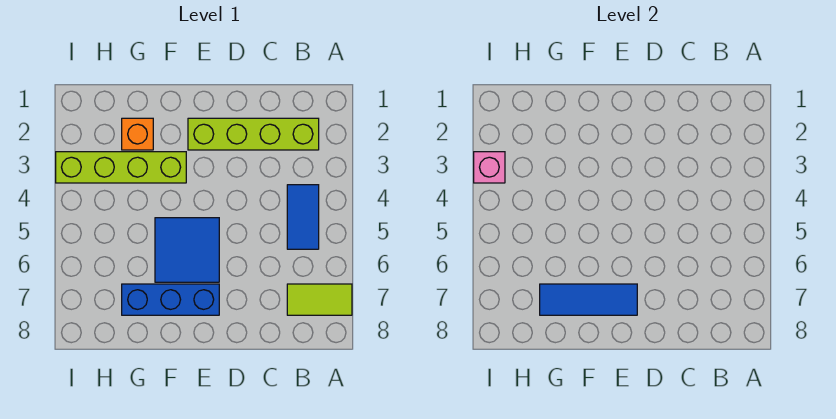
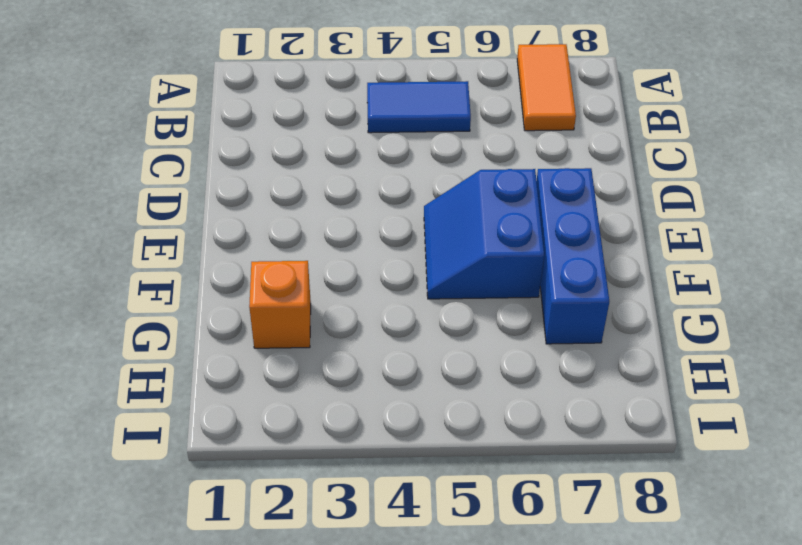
orange 1x2 tile [517,44,576,131] -> lime 1x2 tile [287,284,352,315]
blue 2x2 slope [424,169,544,299] -> blue 2x2 tile [155,218,219,282]
none -> lime 1x4 brick [188,118,319,150]
none -> lime 1x4 brick [56,152,186,183]

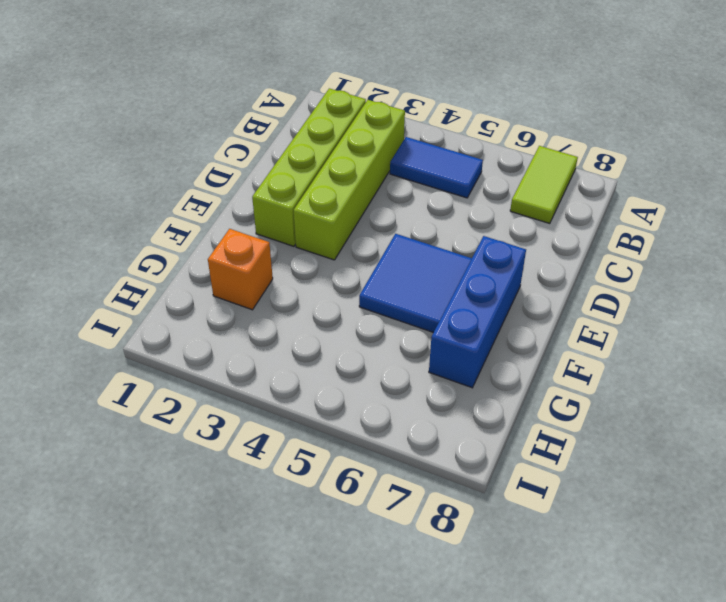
lime 1x4 brick [294,100,405,260] -> lime 1x4 brick moved to [56,152,186,183]
none -> blue 1x3 tile [540,284,637,315]
none -> pink 1x1 brick [474,152,505,183]

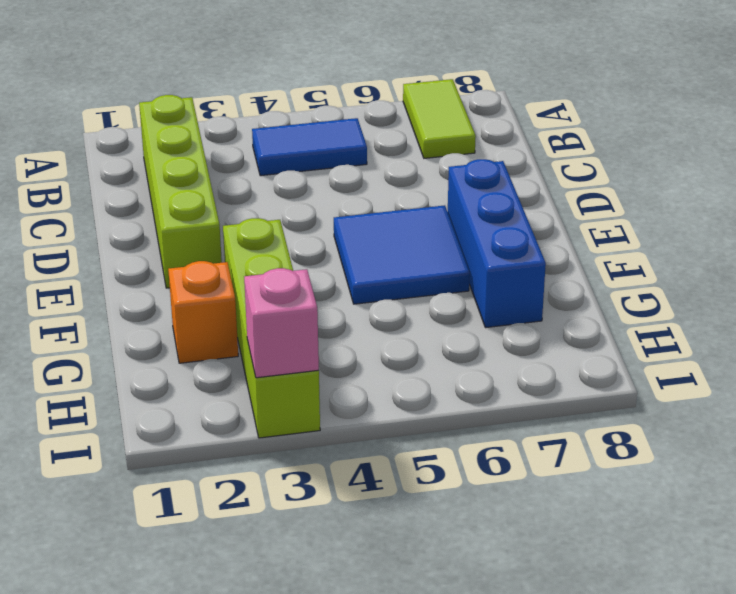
none -> blue 1x3 tile [540,284,637,315]

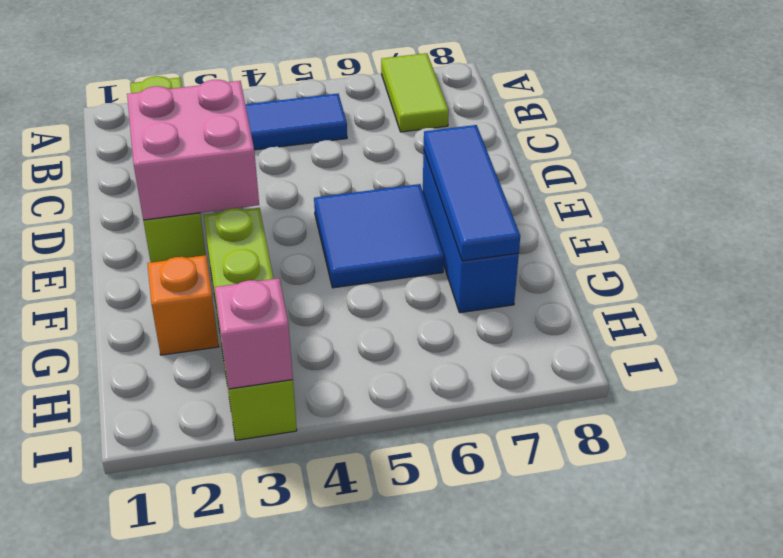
pink 2x2 brick [127,80,259,220] -> none

